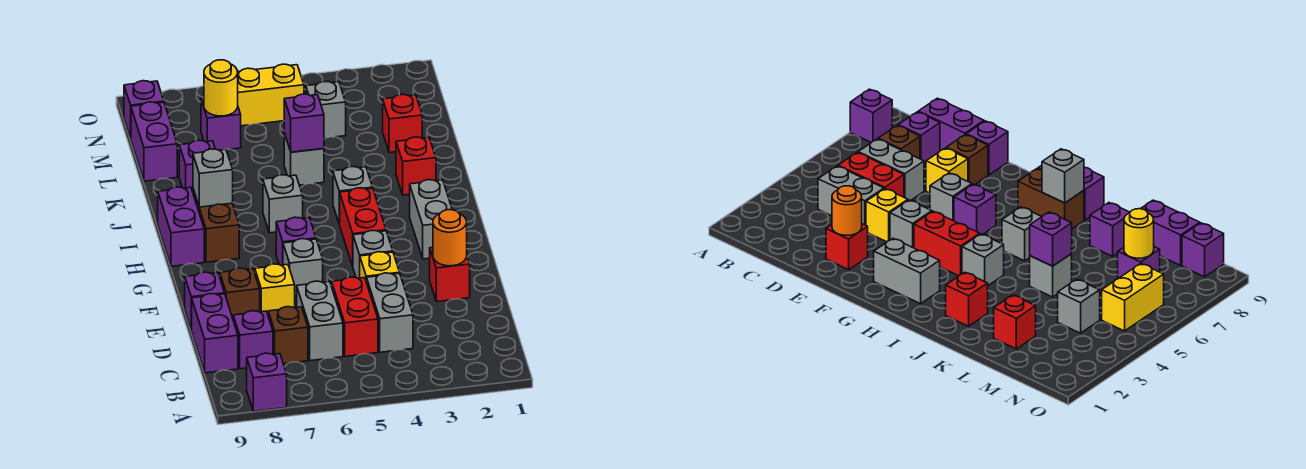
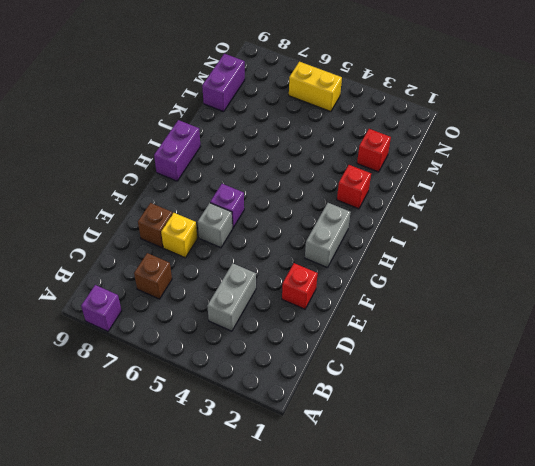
none -> red 1x2 brick [332,277,378,356]
none -> grey 1x2 brick [297,281,343,361]
none -> purple 1x1 brick [233,311,273,369]
none -> purple 1x2 brick [192,294,238,373]

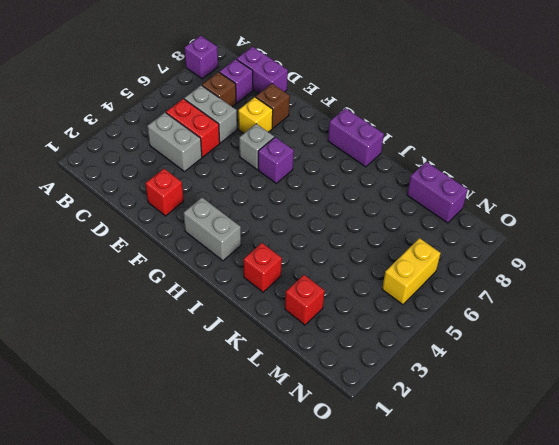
none -> yellow 1x1 brick [360,252,400,282]
none -> purple 1x1 brick [185,272,225,330]
none -> grey 1x1 brick [353,231,393,278]
none -> red 1x2 brick [339,188,386,266]

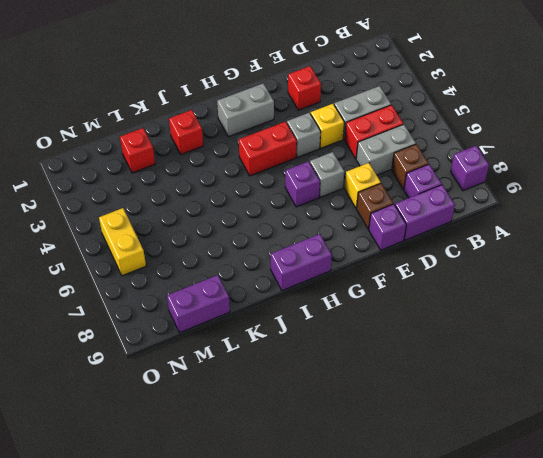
none -> brown 1x2 brick [193,189,239,262]
none -> grey 1x1 brick [333,167,373,224]
none -> grey 1x1 brick [263,175,303,233]
none -> grey 1x1 brick [284,133,324,185]

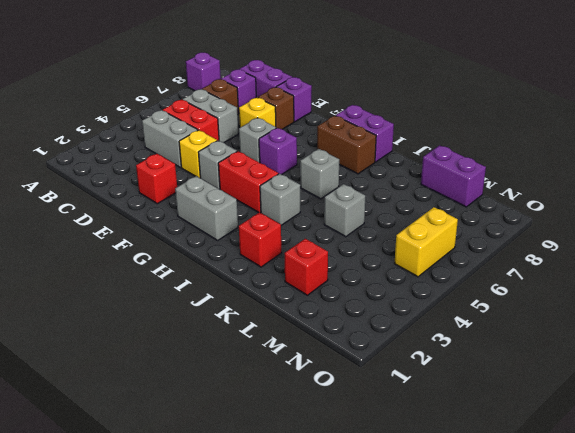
none -> purple 1x1 brick [179,140,215,192]
none -> grey 1x1 brick [306,82,346,138]
none -> purple 1x1 brick [201,98,241,150]
none -> purple 1x1 brick [124,81,164,138]

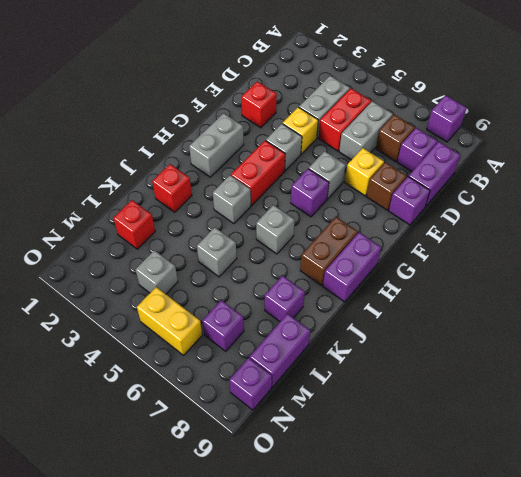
none -> orange 1x1 round brick [433,210,467,266]
none -> grey 1x1 brick [193,149,233,207]
none -> purple 1x1 brick [284,94,324,152]
none -> yellow 1x1 round brick [204,60,238,116]

